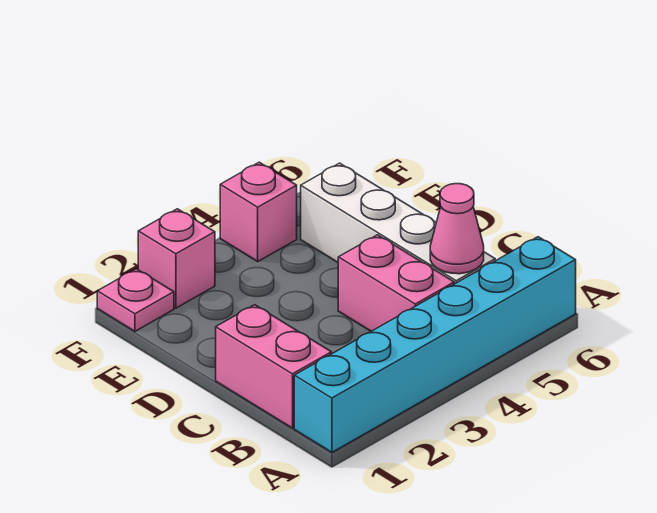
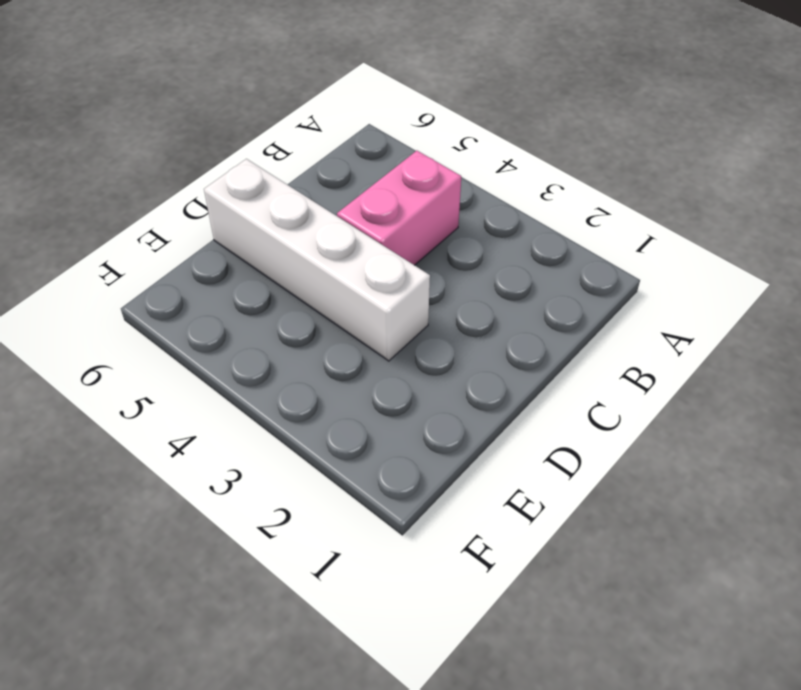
white 1x4 brick [204,159,430,361] -> white 1x4 brick turned to [301,163,495,284]
none -> cyan 1x6 brick [294,237,576,452]
none -> pink 1x2 brick [216,305,331,428]

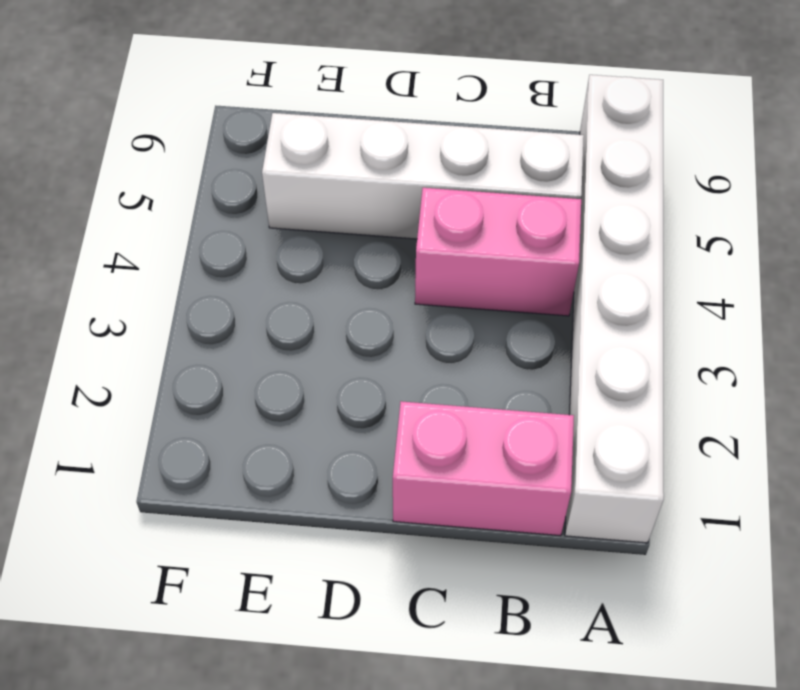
white 1x6 brick [565,75,664,543] -> cyan 1x6 brick [294,237,576,452]
none -> pink 1x1 plate [97,269,174,331]
none -> pink 1x1 brick [138,209,215,308]

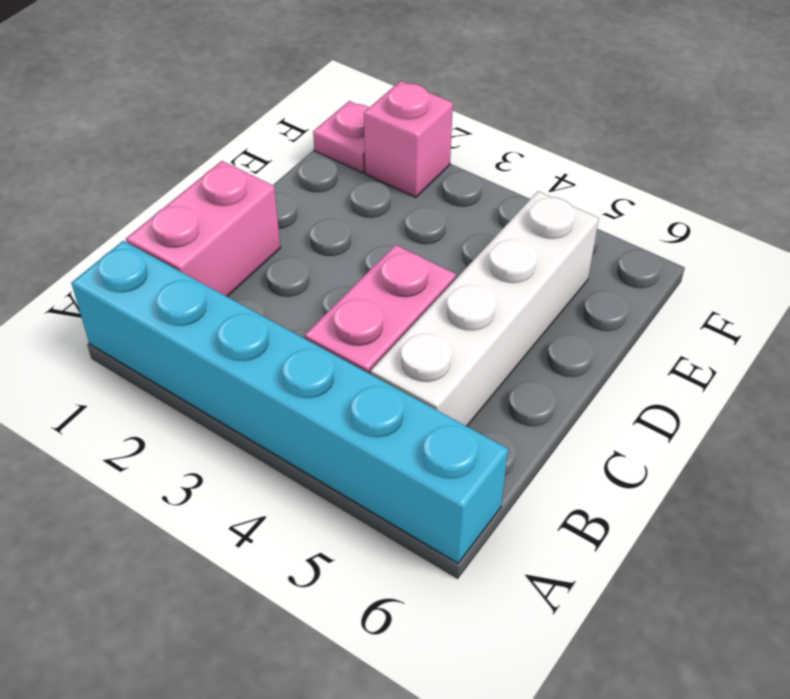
none -> pink 1x1 brick [220,162,297,261]
none -> pink 1x1 cone [430,184,484,274]

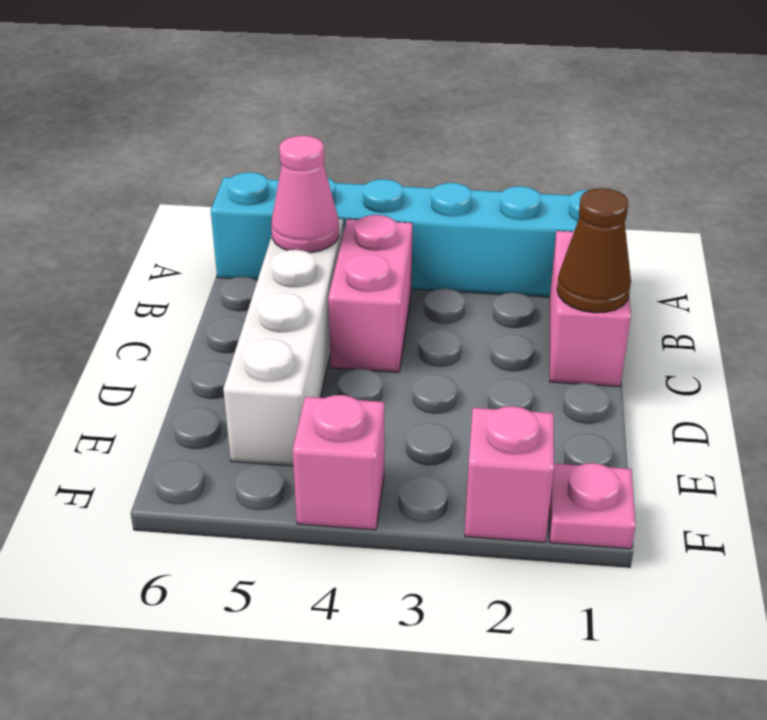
brown 1x1 cone [557,188,631,313] -> none

